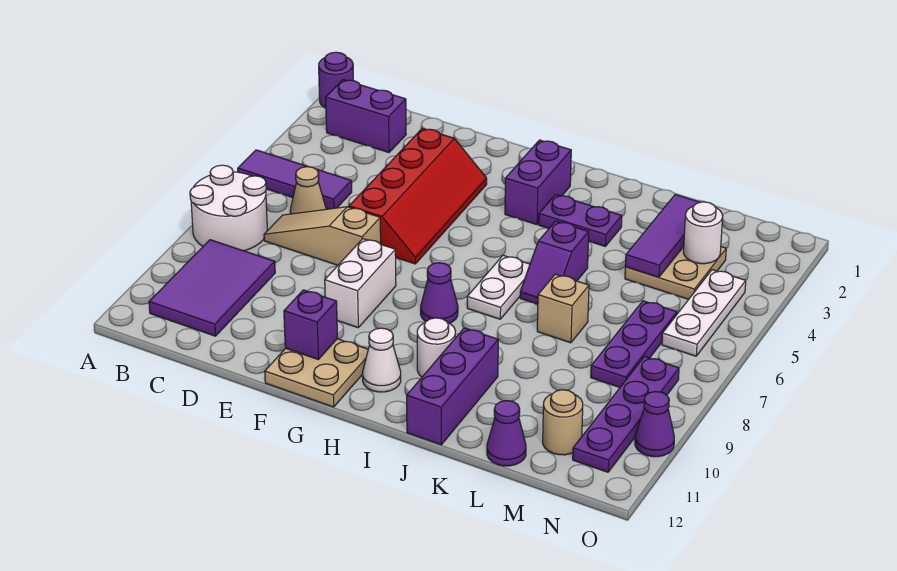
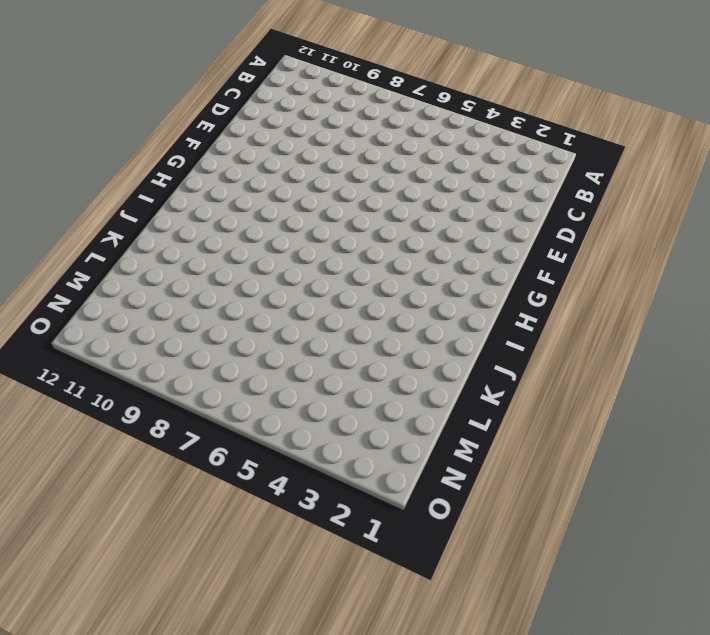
none -> purple 1x1 round brick [319,52,354,108]
none -> purple 1x3 tile [238,150,352,209]
none -> white 2x2 round brick [190,165,267,251]

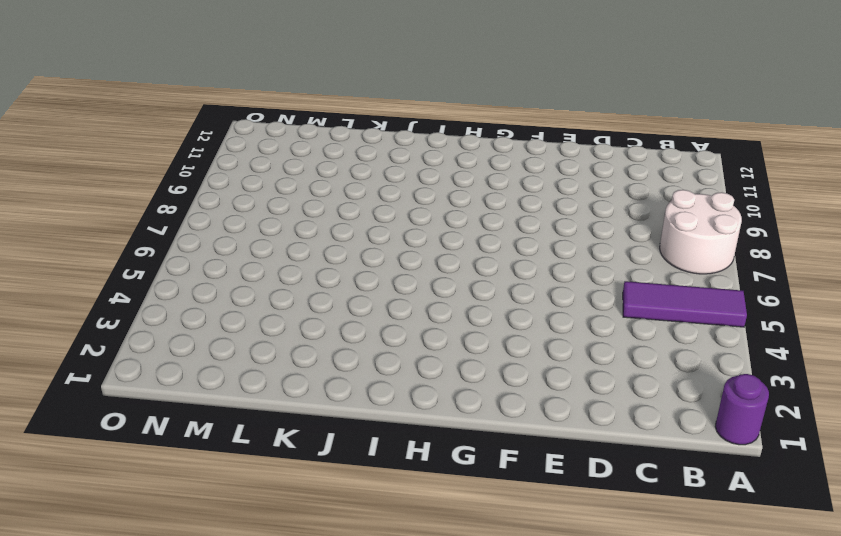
none -> purple 1x2 brick [326,80,406,152]
none -> purple 2x3 tile [149,240,275,336]
none -> tan 1x1 cone [290,167,326,214]

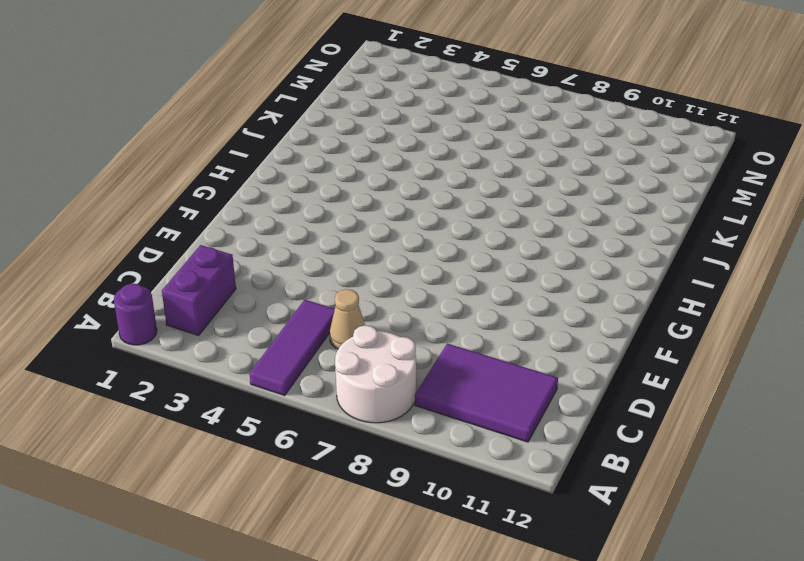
none -> tan 1x3 slope [264,207,381,265]
none -> red 2x4 slope [349,128,487,264]
none -> white 1x2 brick [325,239,396,328]

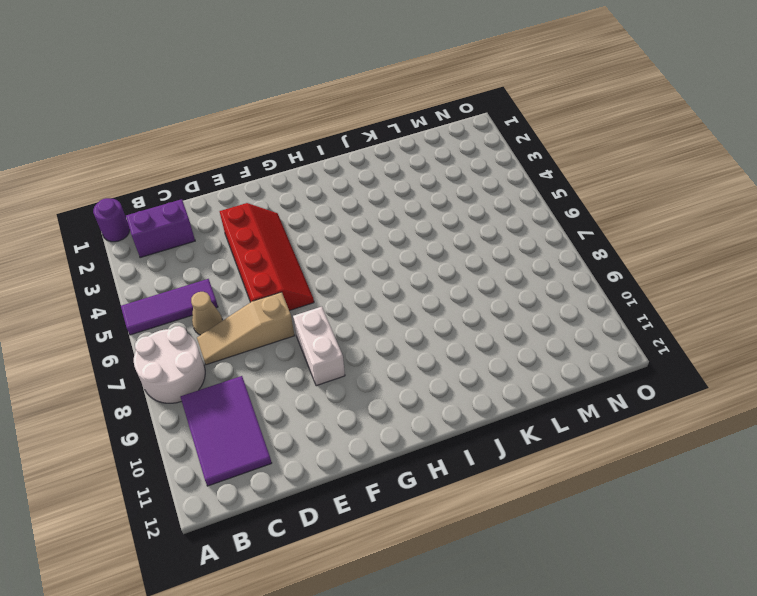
none -> tan 2x2 plate [265,339,368,407]
none -> purple 1x2 brick [505,140,571,225]
none -> purple 1x1 cone [421,263,458,323]

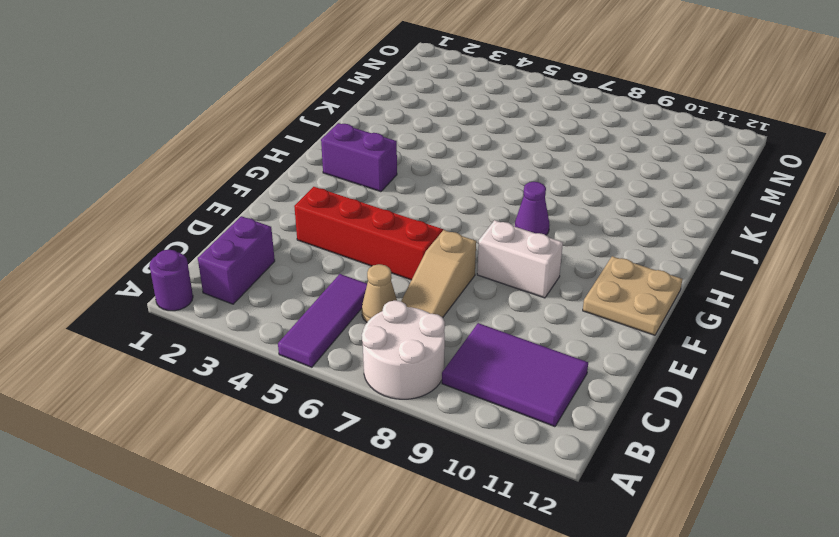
none -> white 1x1 cone [363,328,401,392]
none -> purple 1x2 plate [539,195,622,246]
none -> white 1x2 plate [467,255,530,319]

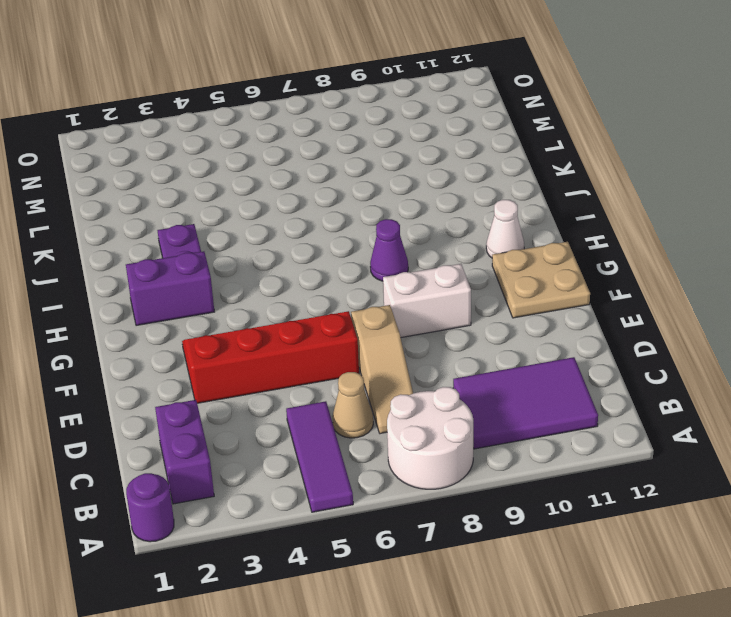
none -> white 1x2 plate [467,255,530,319]
none -> white 1x1 round brick [417,318,455,377]
none -> purple 1x2 slope [520,221,589,304]

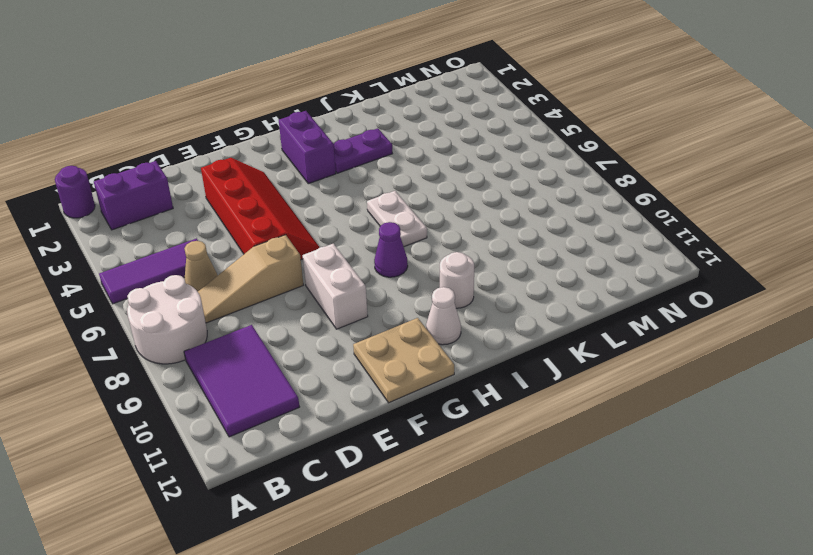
none -> purple 1x2 slope [520,221,589,304]
none -> purple 1x3 brick [407,328,498,445]
none -> tan 1x1 brick [537,274,589,343]

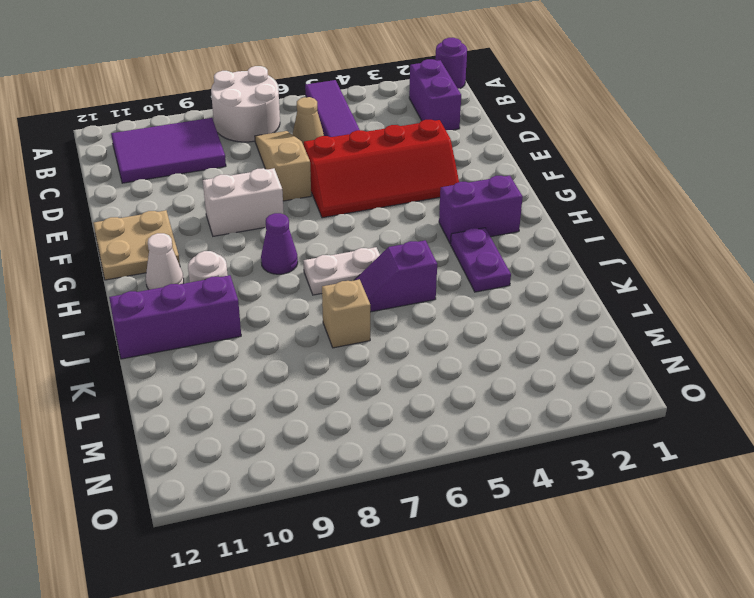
none -> tan 2x2 plate [625,247,726,299]
none -> purple 1x1 cone [487,401,526,466]
none -> purple 1x3 plate [591,301,677,387]

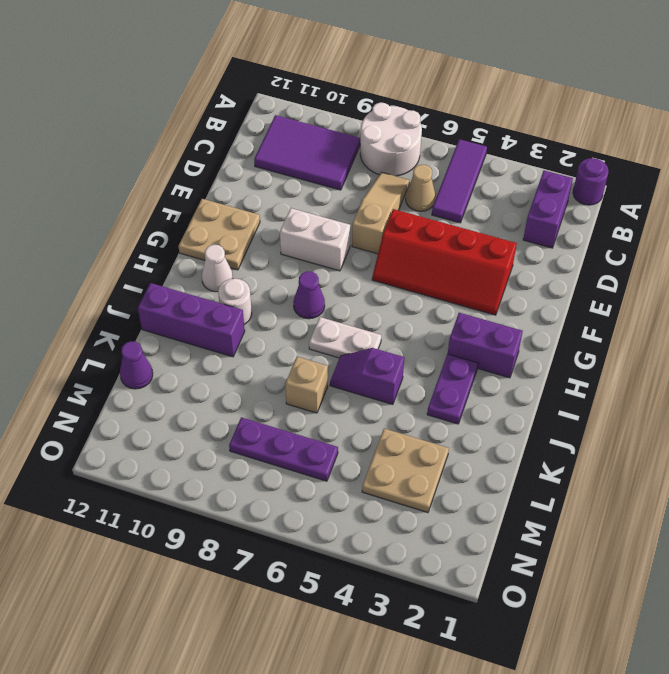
none -> tan 1x1 round brick [543,390,583,455]
none -> white 1x3 plate [662,270,746,356]
none -> purple 1x4 plate [573,357,679,472]

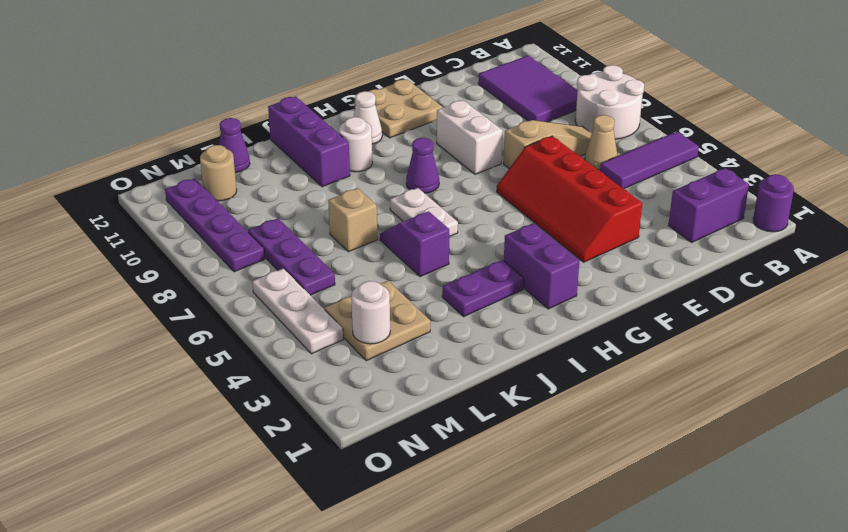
none -> purple 1x1 cone [635,391,674,457]
none -> purple 1x1 brick [284,290,338,359]
none -> purple 1x3 tile [625,195,700,277]

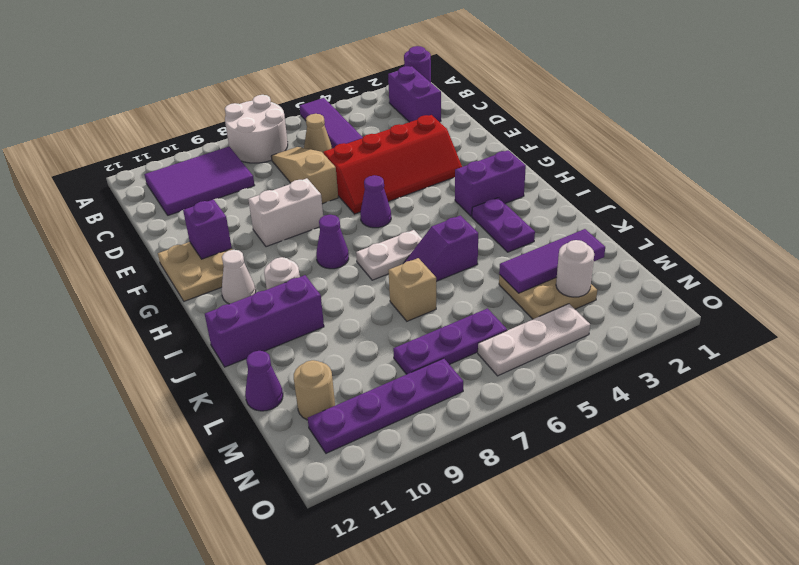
purple 1x1 cone [360,175,391,228] -> purple 1x1 cone moved to [635,391,674,457]

